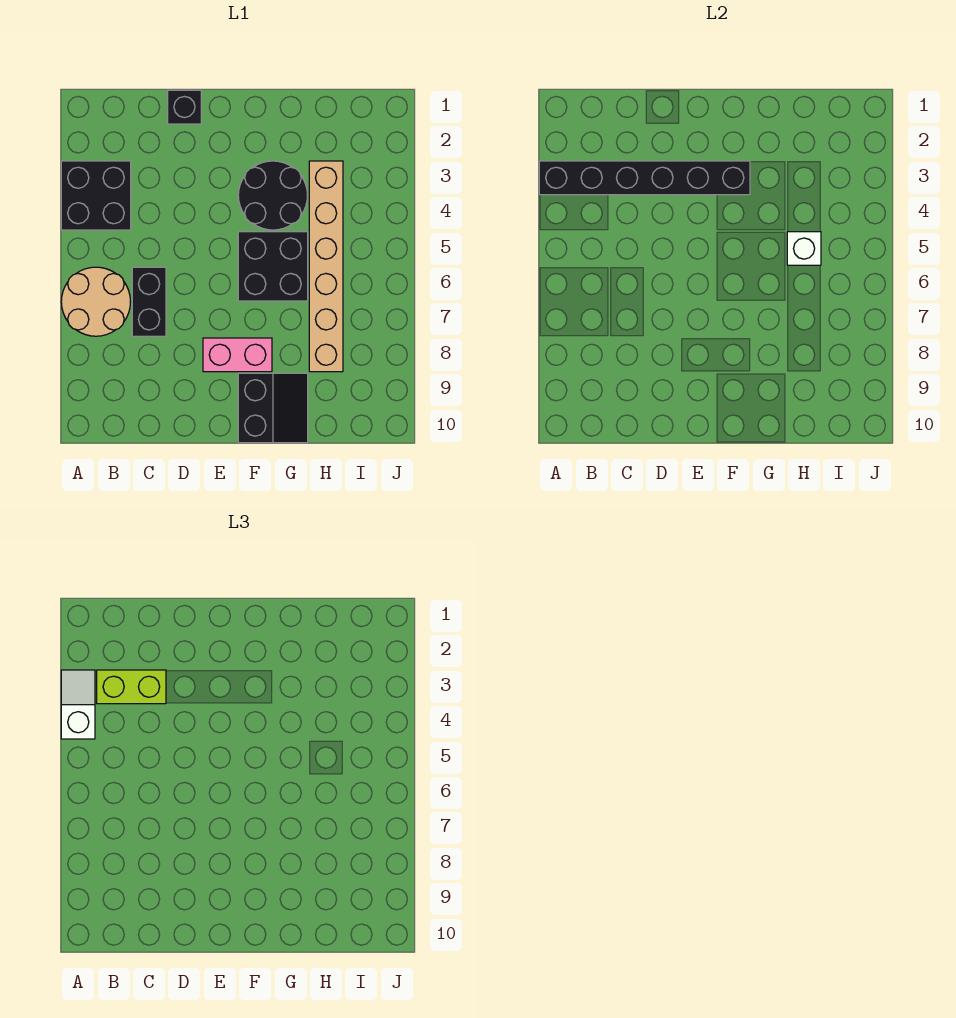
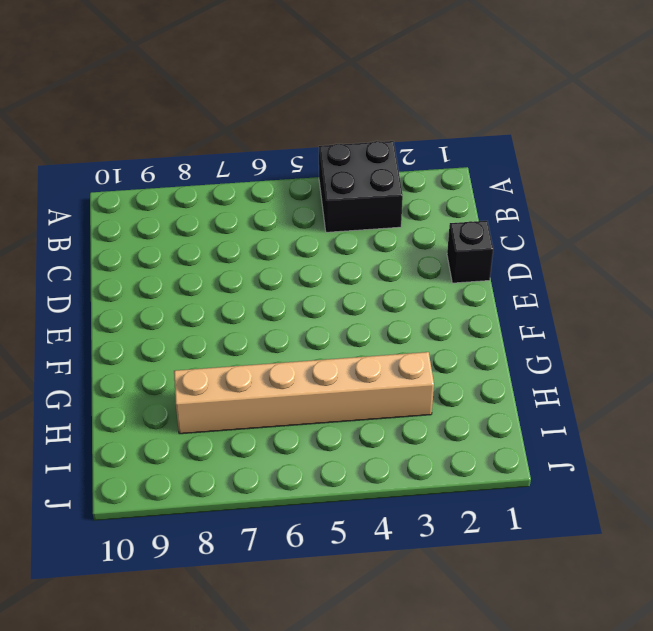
none -> tan 2x2 round brick [61,267,130,336]
none -> black 1x2 brick [132,267,166,336]
none -> pink 1x2 brick [203,338,272,372]

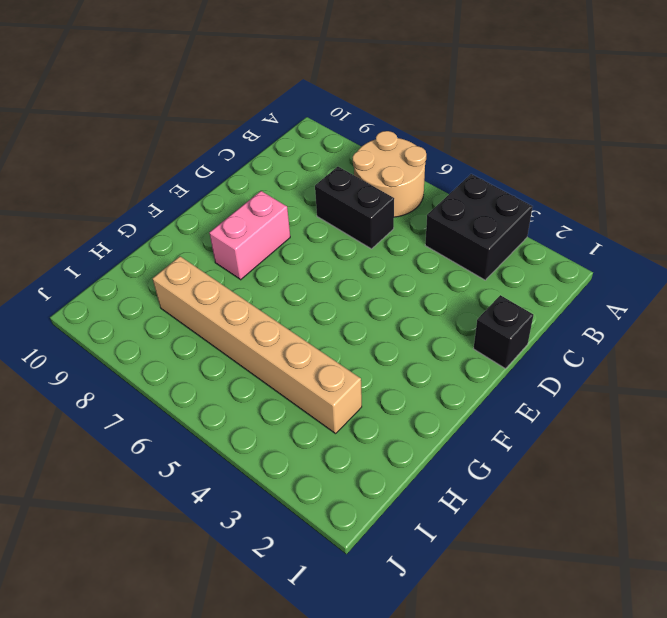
none -> black 2x2 round brick [238,161,307,230]
none -> black 2x2 brick [238,232,308,301]
none -> black 2x2 slope [238,373,308,443]

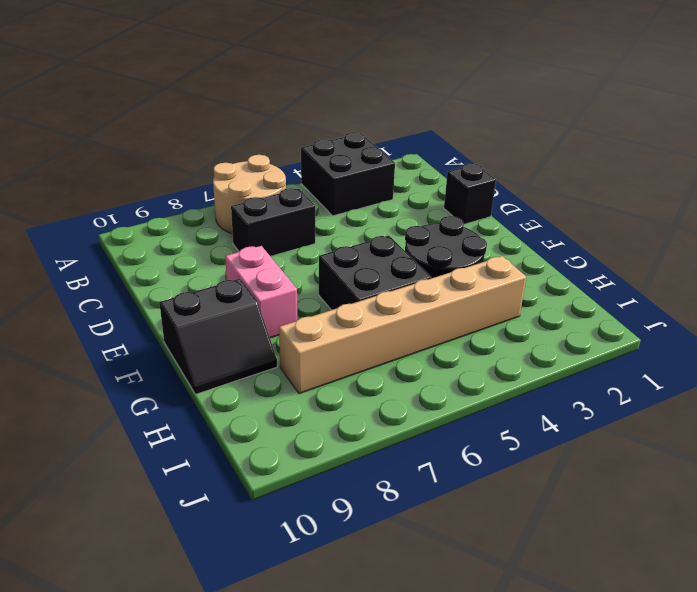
none -> black 1x6 brick [539,161,750,195]
none -> white 1x1 brick [787,232,821,265]
none -> white 1x2 slope [61,670,95,739]

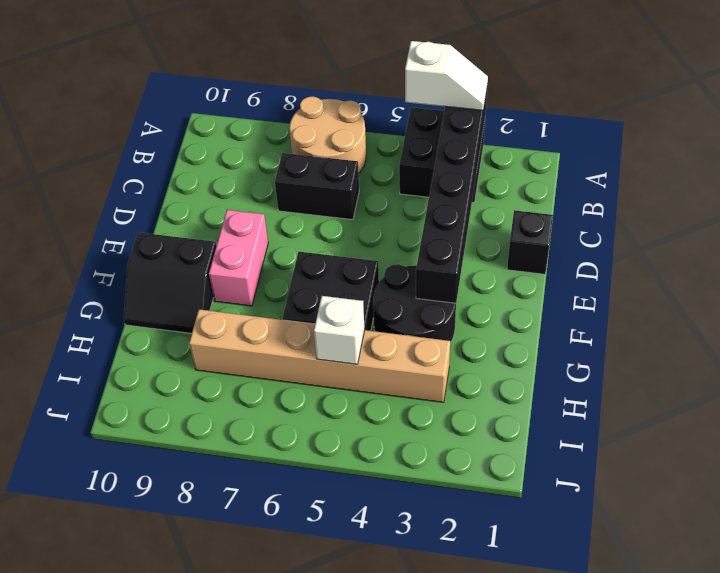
none -> lime 1x2 brick [97,670,166,704]

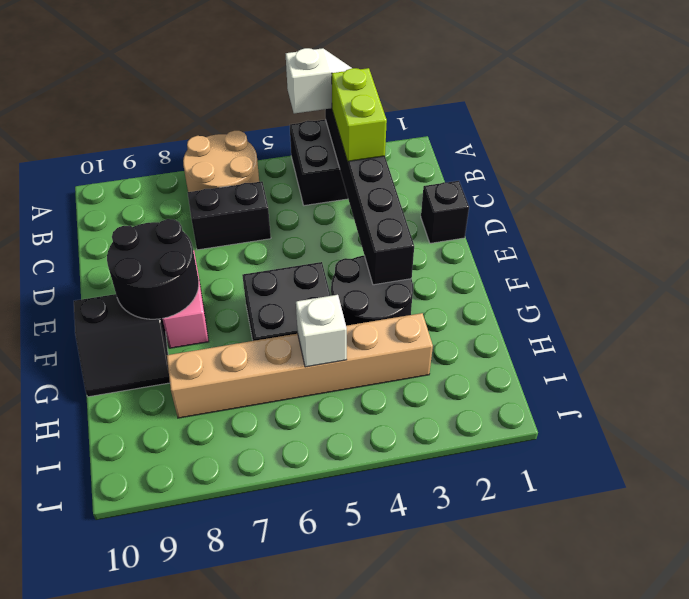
black 2x2 round brick [107,219,199,319] -> none

